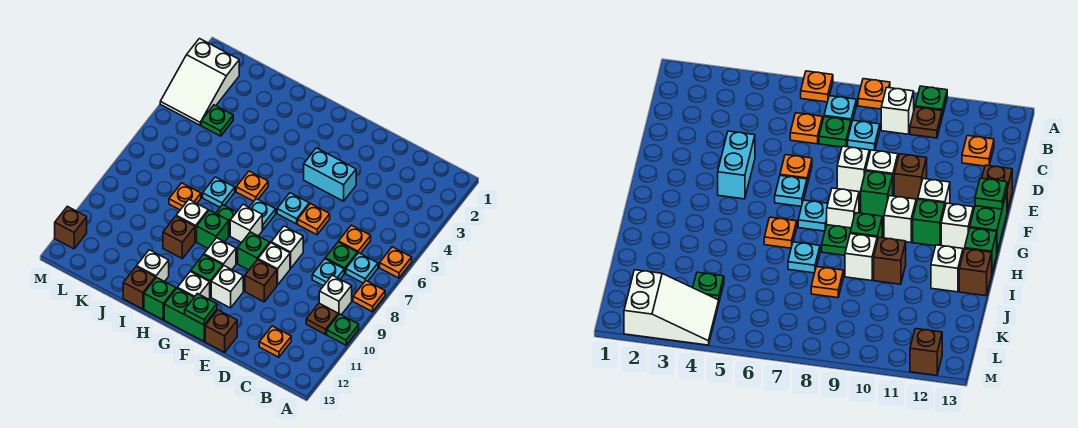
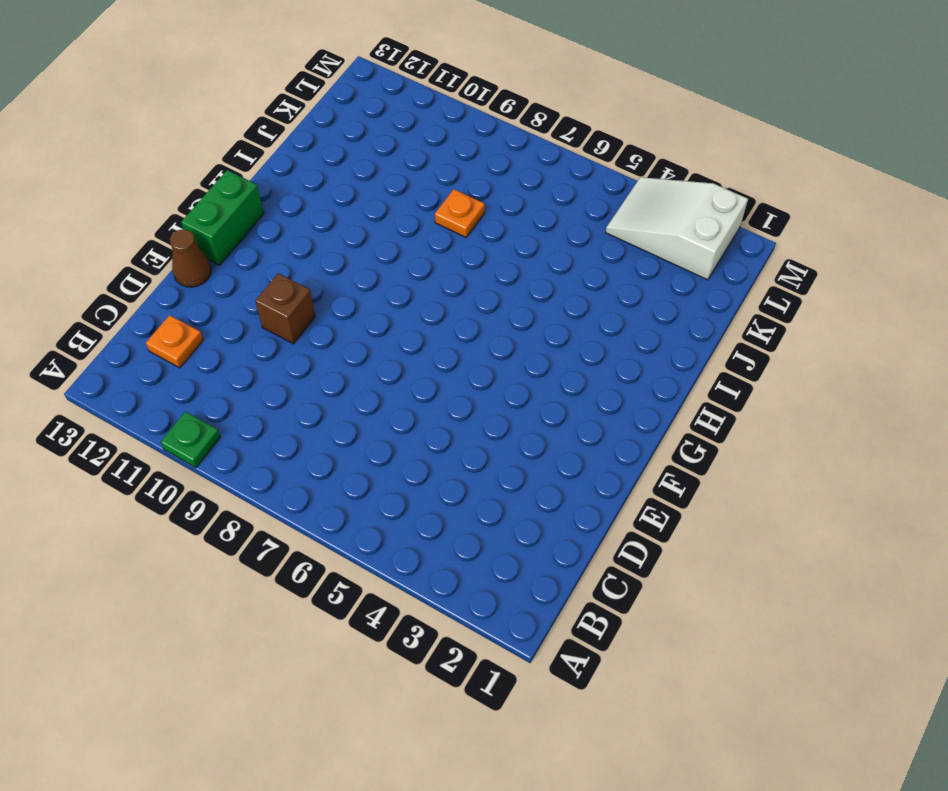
brown 1x1 cone [170,229,211,287] -> brown 1x1 brick [205,310,237,352]
none -> orange 1x1 plate [380,247,412,278]
none -> orange 1x1 plate [353,281,385,312]
none -> cyan 1x1 plate [346,253,378,283]
none -> white 1x1 brick [319,275,352,315]

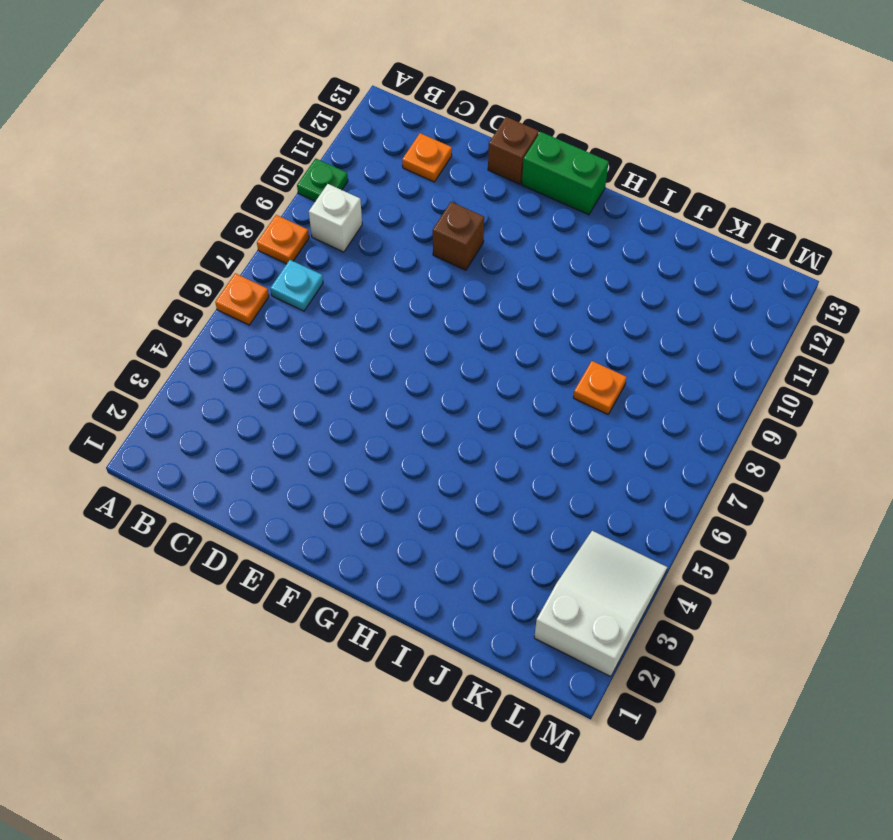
none -> brown 1x1 plate [306,303,338,334]
none -> orange 1x1 plate [339,225,371,254]
none -> green 1x1 plate [325,242,357,273]
none -> cyan 1x1 plate [312,259,344,286]

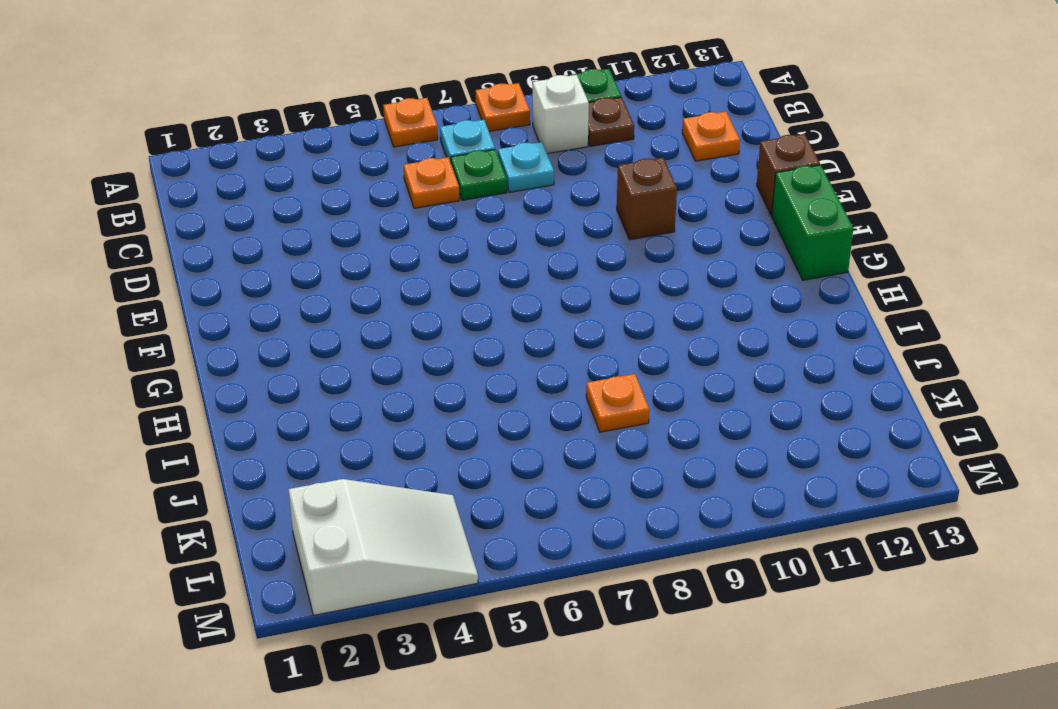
none -> cyan 1x2 brick [304,148,356,201]
none -> orange 1x1 plate [298,203,330,235]
none -> white 1x1 brick [271,226,303,268]
none -> white 1x1 brick [258,243,290,285]

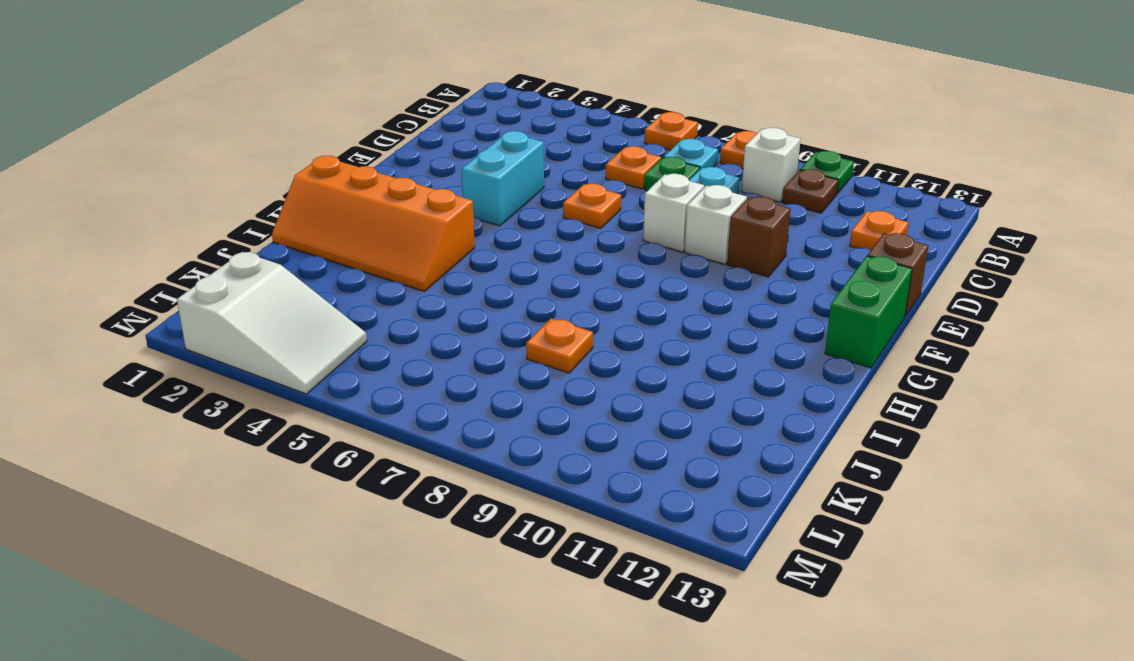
orange 2x4 slope [272,156,475,291] -> none
none -> cyan 1x1 plate [277,193,309,224]
none -> green 1x1 brick [238,232,270,270]
none -> white 1x1 brick [211,266,243,308]
none -> cyan 1x1 plate [249,199,276,230]

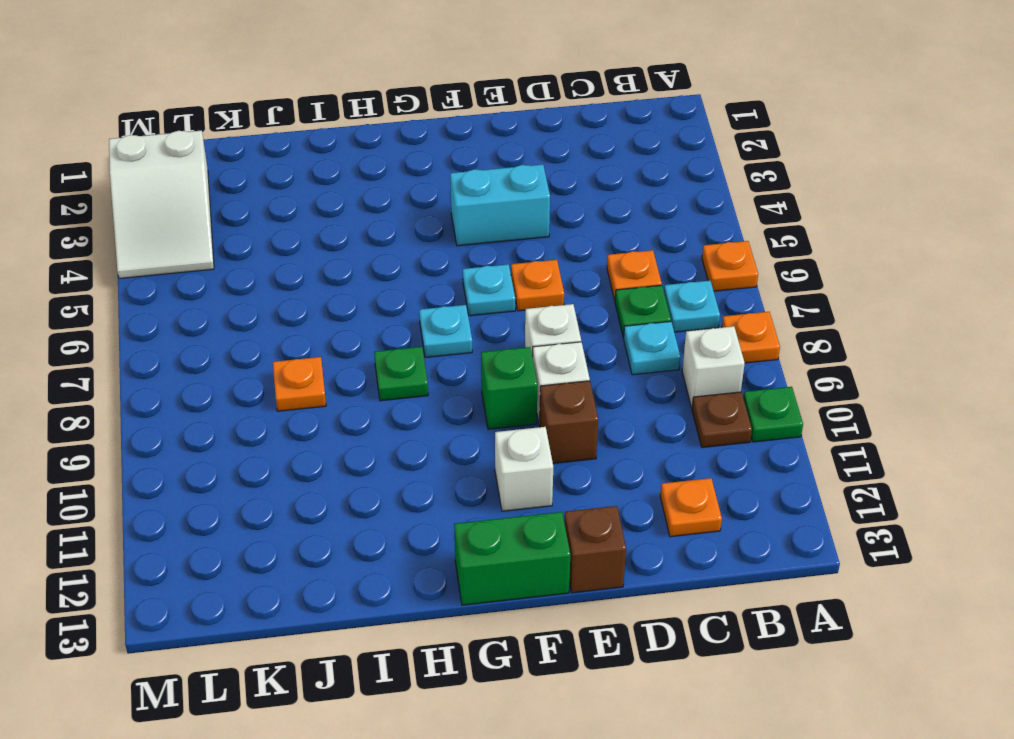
none -> white 1x1 brick [230,204,262,243]
none -> white 1x1 brick [204,238,236,269]
none -> green 1x1 brick [191,255,223,297]
none -> white 1x1 brick [178,271,210,299]

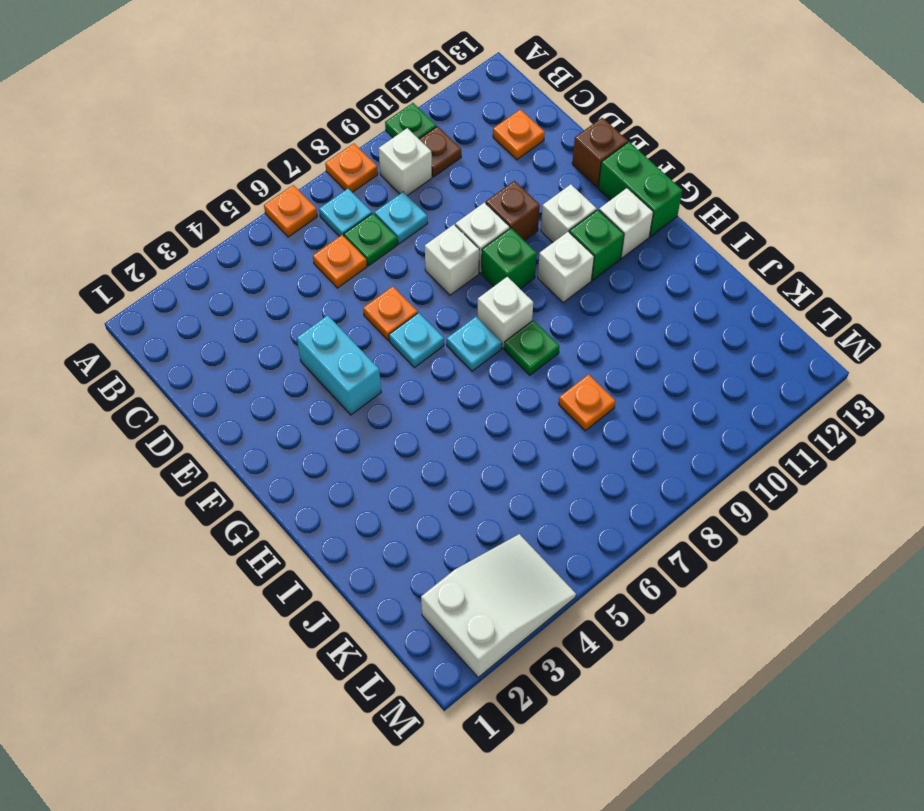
none -> orange 1x1 plate [236,171,268,201]
none -> green 1x1 brick [197,210,229,248]
none -> green 1x1 brick [144,278,176,320]
none -> cyan 1x1 plate [203,177,235,207]

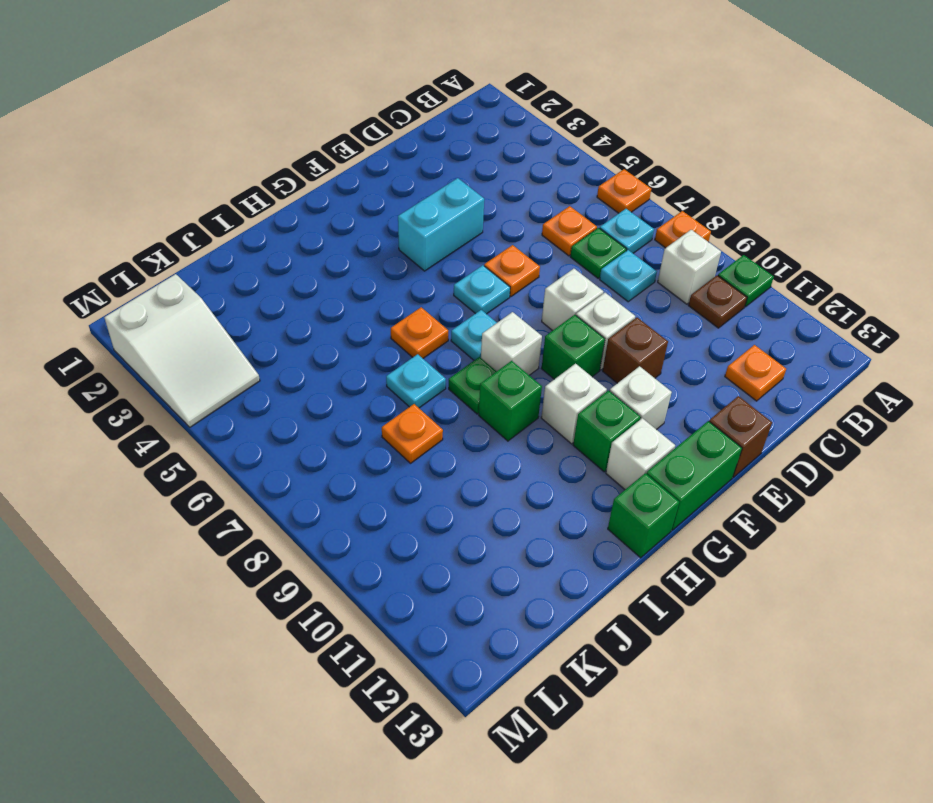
none -> white 1x1 brick [176,200,208,242]
none -> brown 1x1 brick [163,216,195,259]
none -> white 1x1 brick [137,250,169,282]
none -> brown 1x1 brick [123,267,155,309]

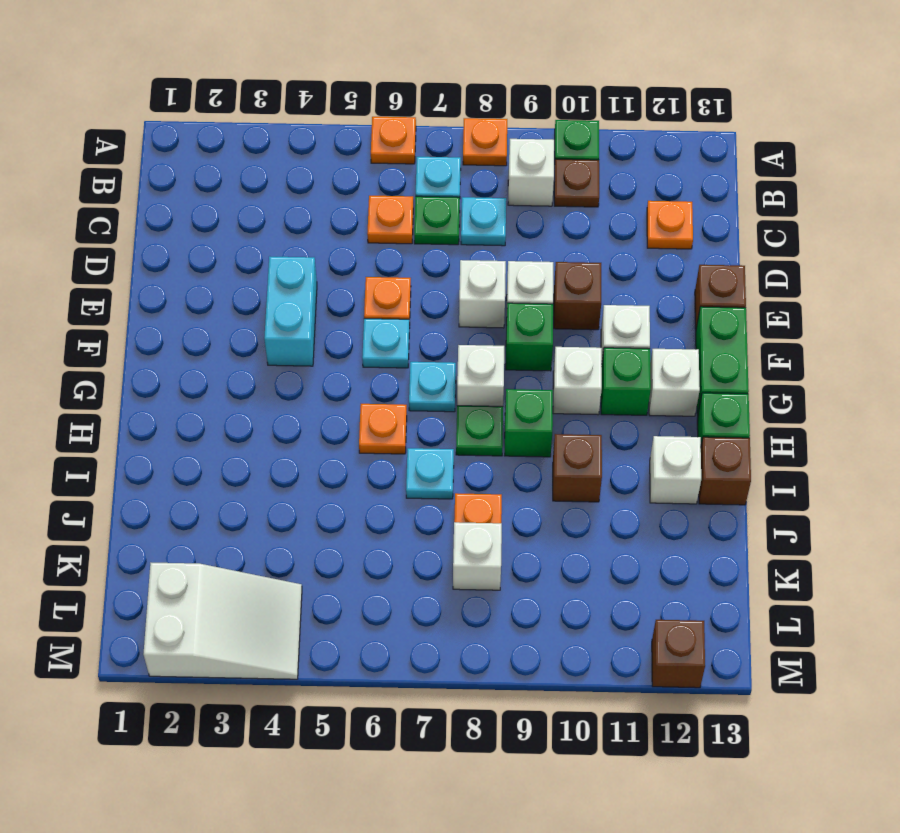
white 1x1 brick [453,522,502,590] -> white 1x1 brick moved to [176,200,208,242]
none -> green 1x1 plate [201,105,233,136]
none -> green 1x1 plate [185,294,217,325]

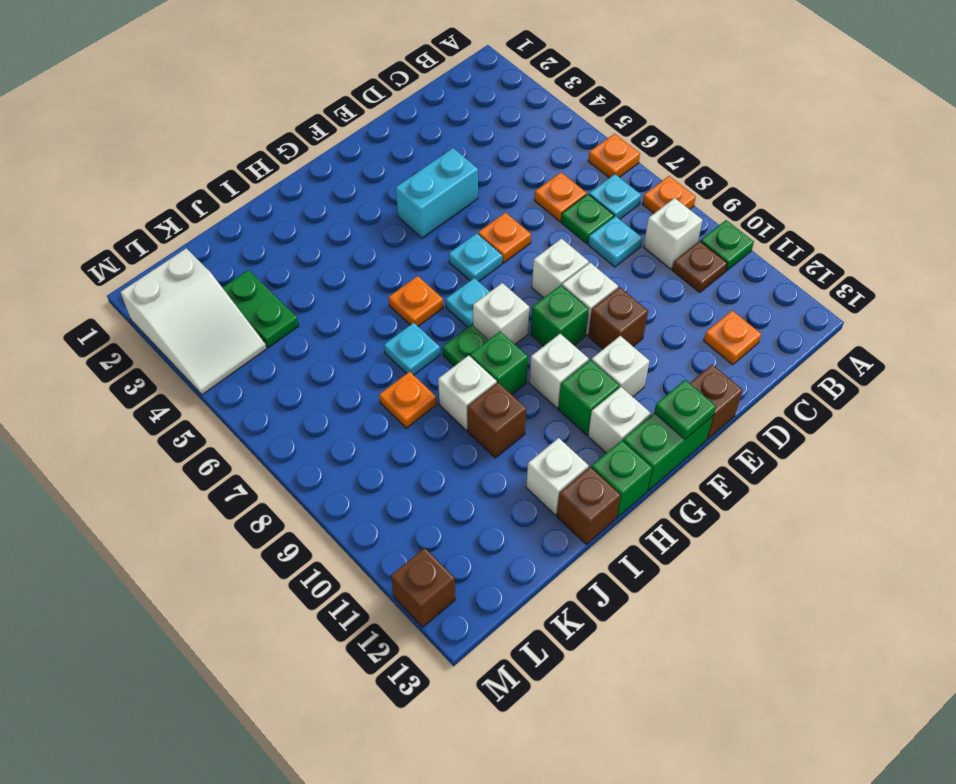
green 1x2 plate [222,270,299,348] -> green 1x1 plate [201,105,233,136]

